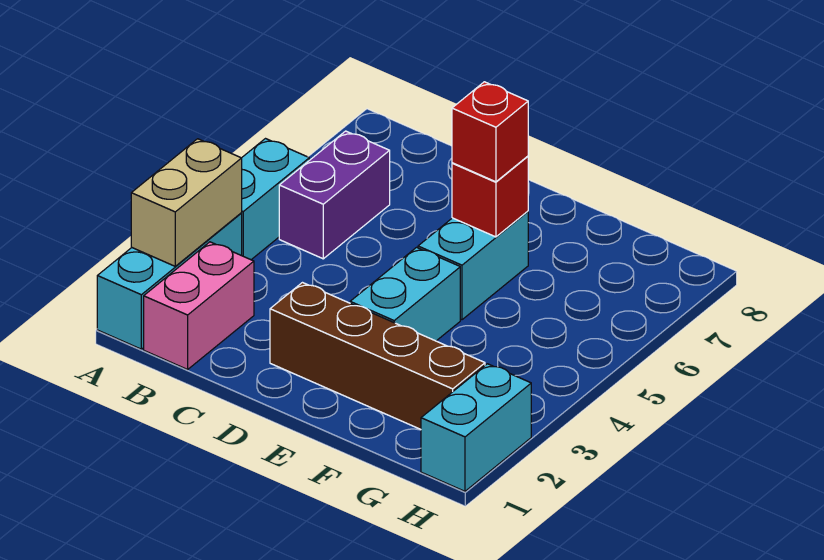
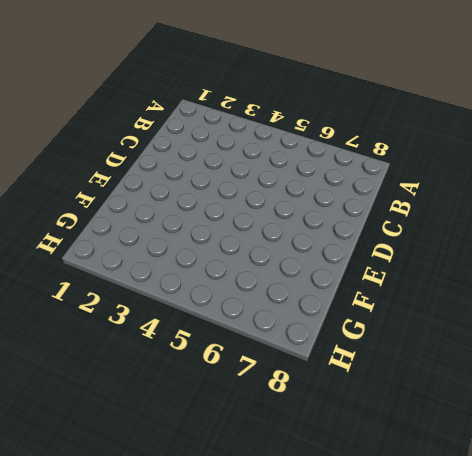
none -> cyan 1x3 brick [97,213,242,349]
none -> cyan 1x2 brick [242,139,309,260]

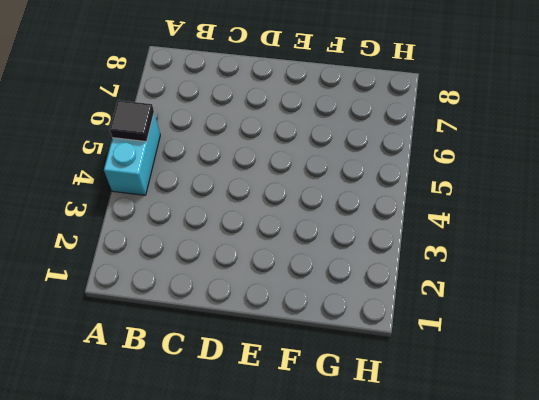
black 1x1 tile [110,100,154,142] -> none
none -> cyan 1x3 brick [97,213,242,349]
none -> pink 1x2 brick [144,242,254,369]

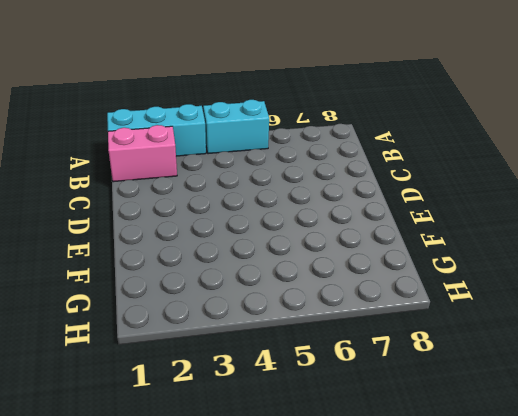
none -> purple 1x2 brick [279,131,390,259]
none -> brown 1x4 brick [270,283,485,429]

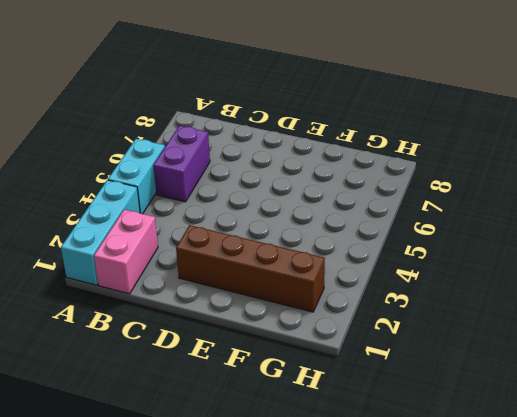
none -> cyan 1x2 brick [350,247,460,341]
none -> cyan 1x2 brick [418,211,528,320]

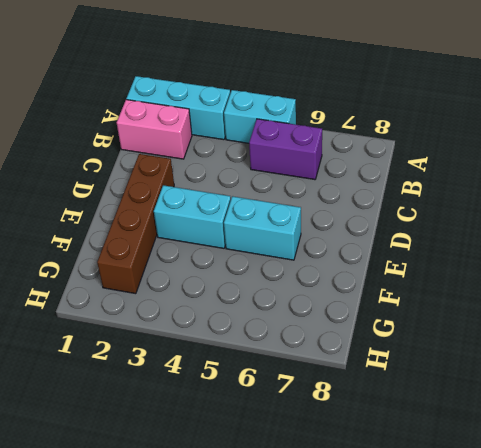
none -> cyan 1x2 brick [421,364,531,491]
none -> tan 1x2 brick [131,139,242,266]

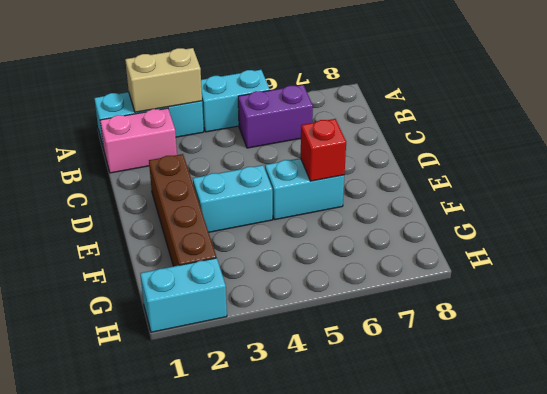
none -> red 1x1 brick [452,82,528,182]

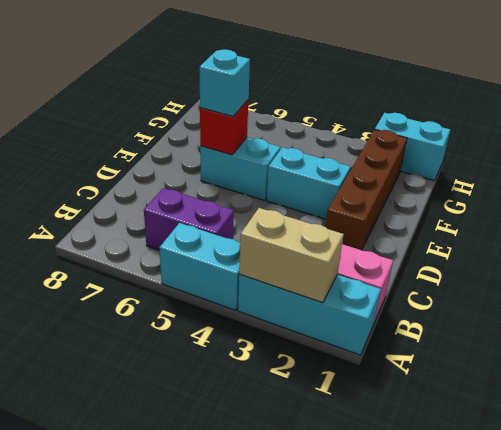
cyan 1x1 brick [200,49,250,117] -> red 1x1 brick [452,82,528,182]

